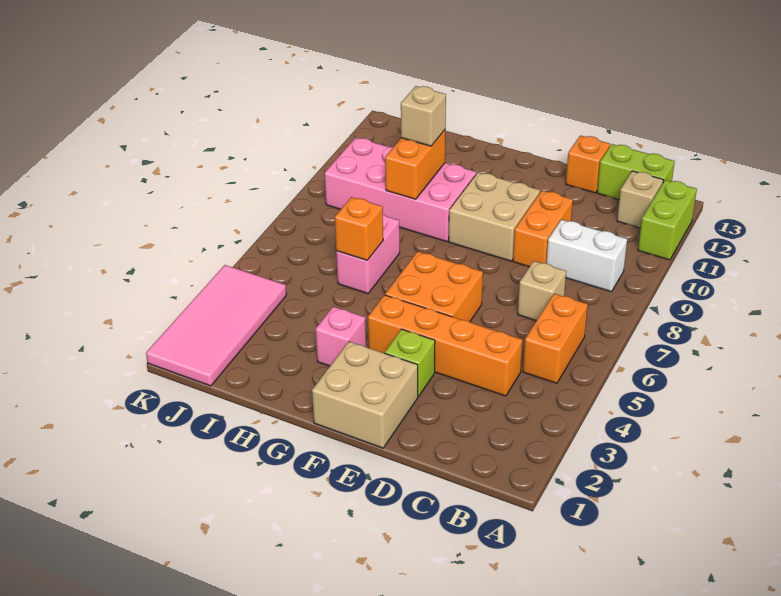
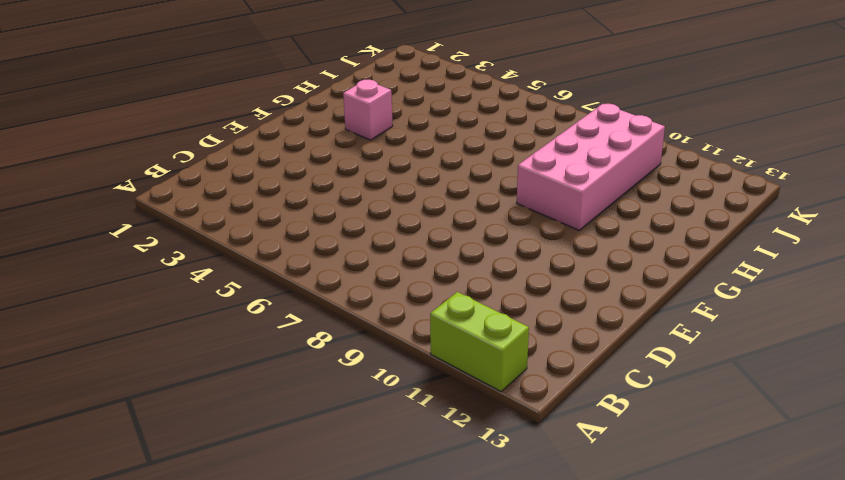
none -> orange 1x2 brick [523,294,588,383]
none -> white 1x2 brick [546,220,627,292]
none -> tan 1x1 brick [617,171,663,228]

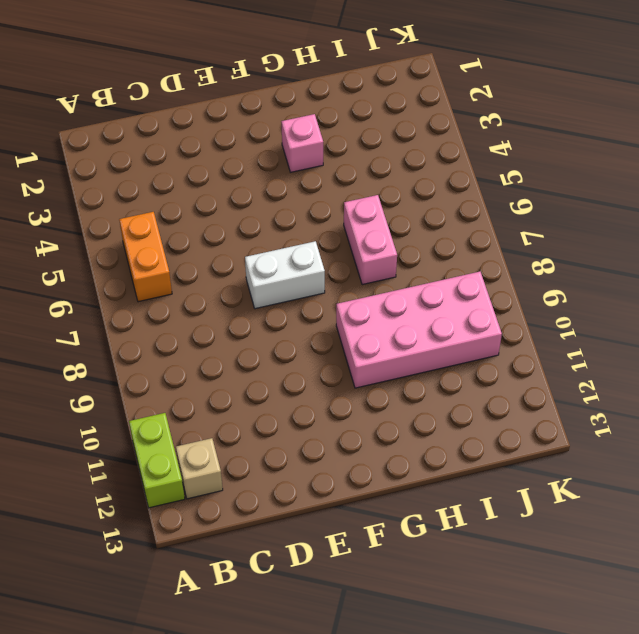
white 1x2 brick [245,241,325,309] -> white 1x2 brick moved to [546,220,627,292]
none -> lime 1x2 brick [597,144,675,199]
none -> orange 1x4 brick [368,295,522,396]
none -> tan 1x1 brick [518,261,566,321]

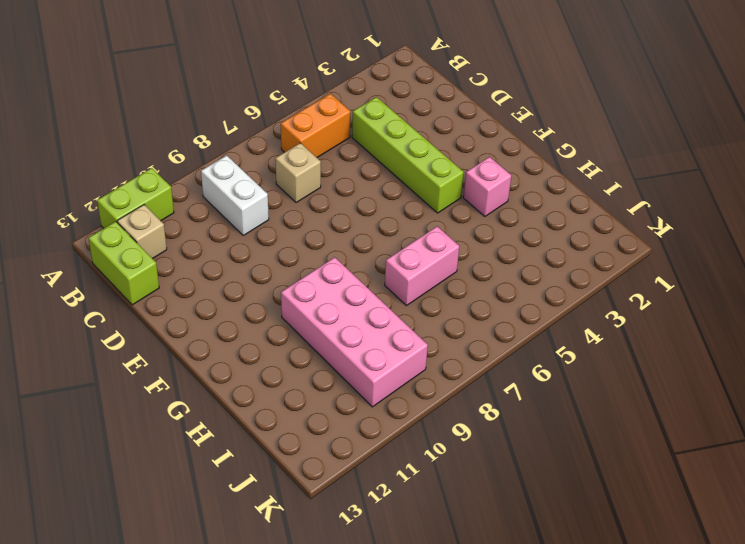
lime 1x4 brick [352,97,464,213] -> orange 1x4 brick [368,295,522,396]
none -> orange 1x2 brick [513,191,573,267]
none -> orange 1x1 brick [566,136,610,193]
none -> tan 2x2 brick [312,342,418,448]

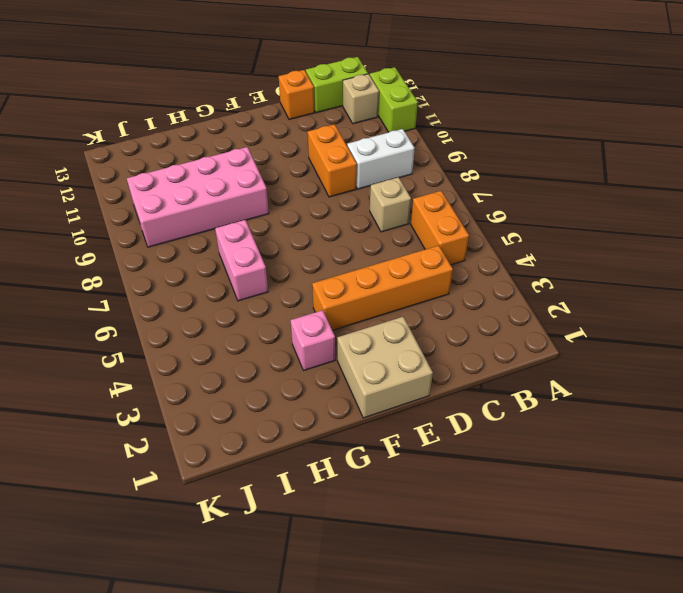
none -> lime 1x1 brick [385,329,435,397]
none -> orange 2x2 brick [385,251,483,322]
none -> tan 2x2 brick [449,172,540,261]

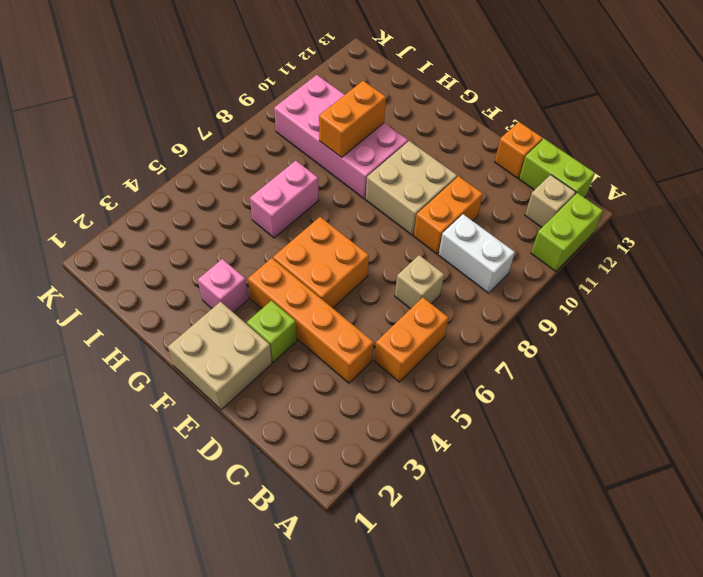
none -> pink 2x4 tile [146,265,286,386]
none -> orange 1x1 brick [335,197,383,260]
none -> tan 1x1 brick [401,86,446,146]

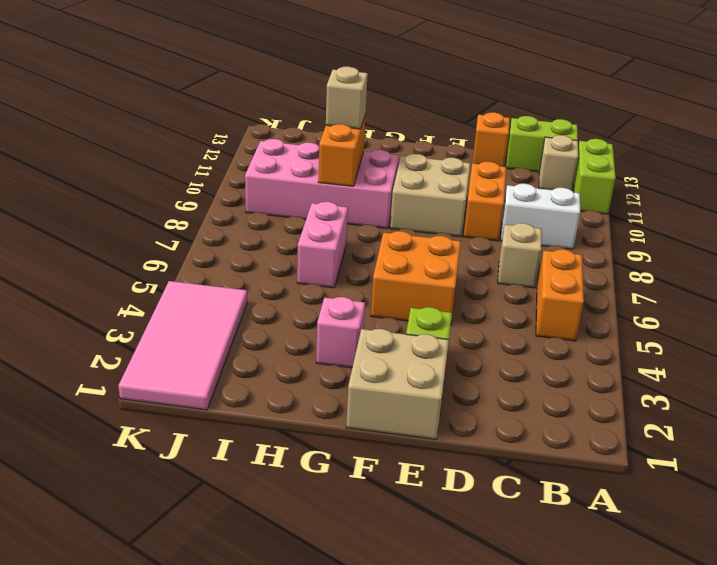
none -> orange 1x4 brick [368,295,522,396]
none -> orange 1x1 brick [335,197,383,260]

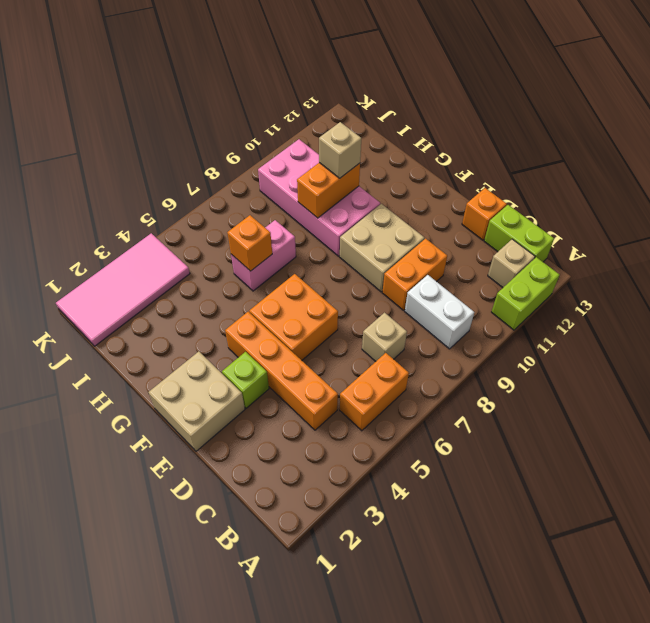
none -> pink 1x1 brick [316,307,366,366]

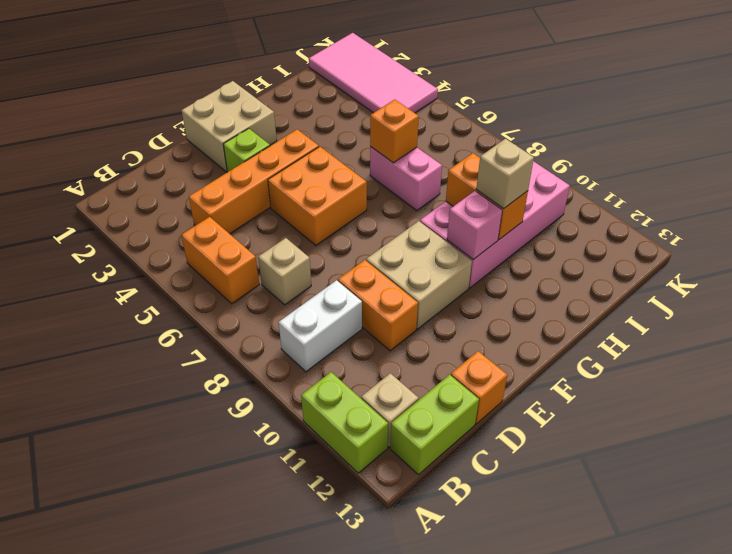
pink 1x1 brick [447,191,502,260] -> pink 1x1 brick moved to [316,307,366,366]

